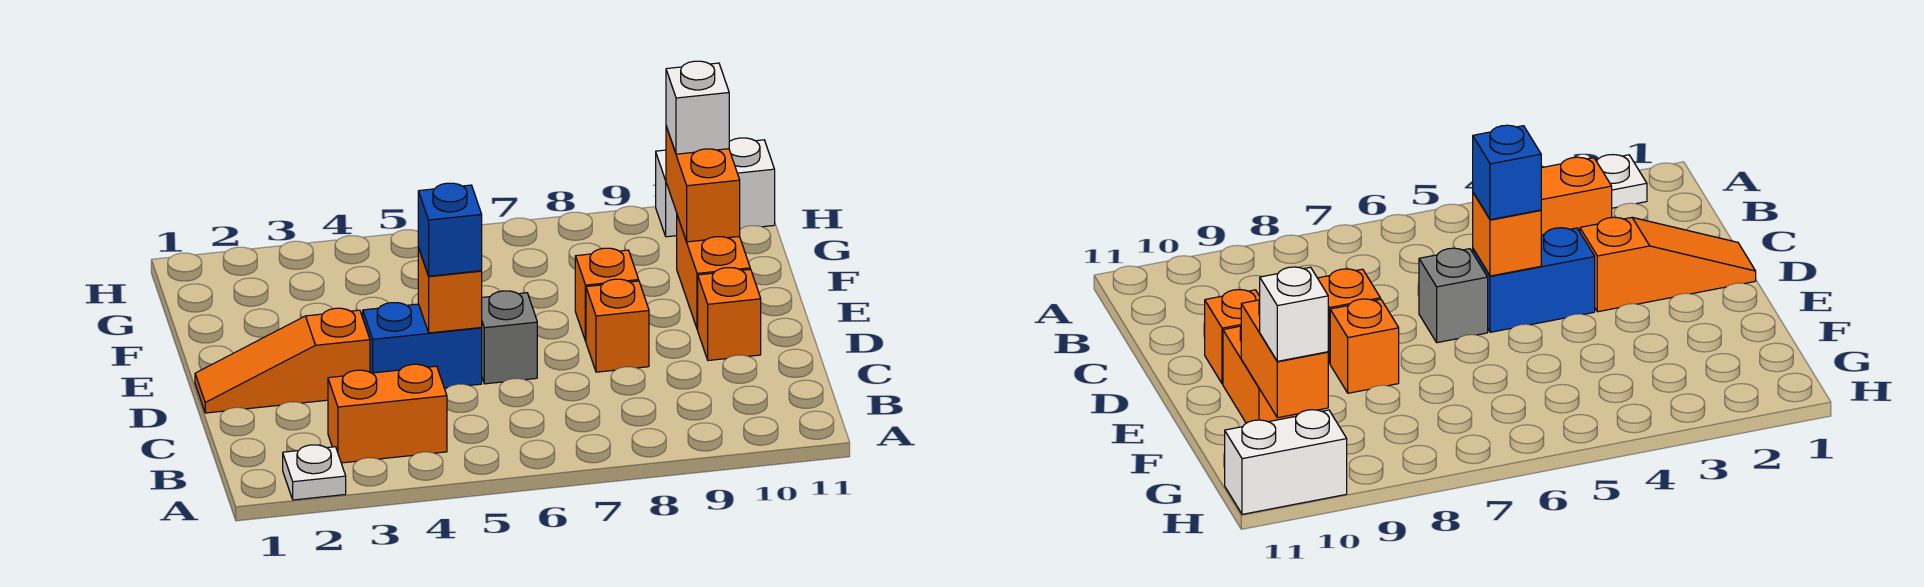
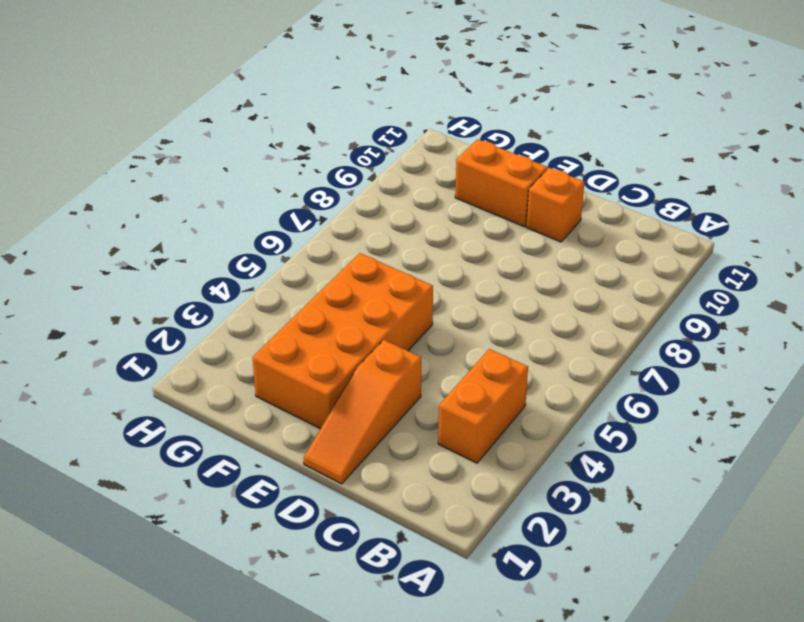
orange 2x4 brick [252,253,433,429] -> none
none -> white 1x1 plate [283,445,346,500]
none -> blue 1x2 brick [363,303,482,388]
none -> grey 1x1 brick [481,291,537,384]

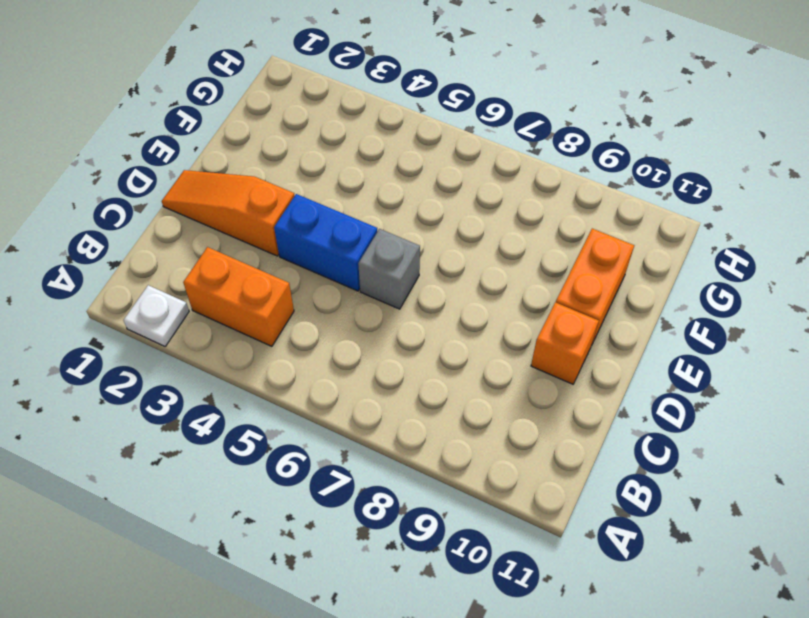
none -> orange 1x1 brick [586,279,649,372]
none -> orange 1x1 brick [575,248,639,341]
none -> white 1x2 brick [656,138,775,237]

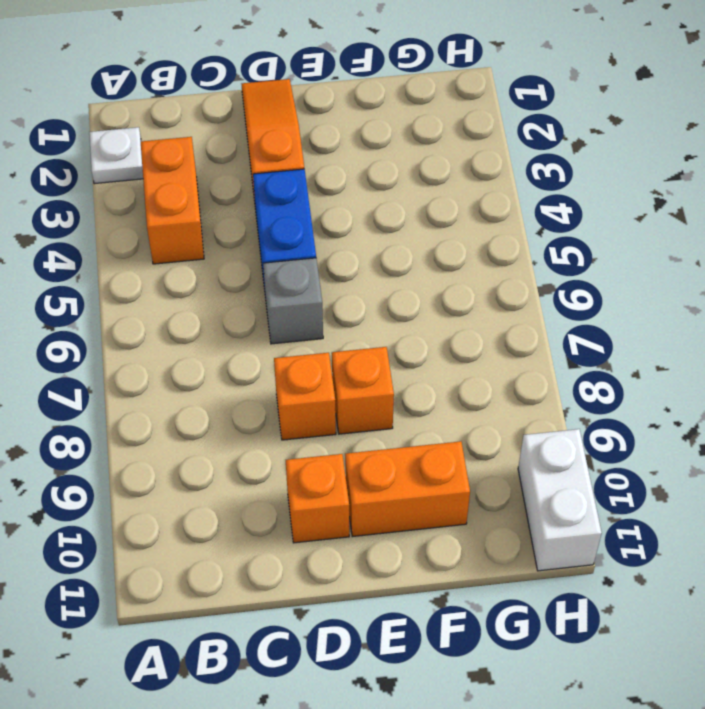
none -> orange 1x1 brick [418,248,482,333]
none -> orange 1x2 brick [666,126,740,242]
none -> blue 1x1 brick [418,183,482,276]

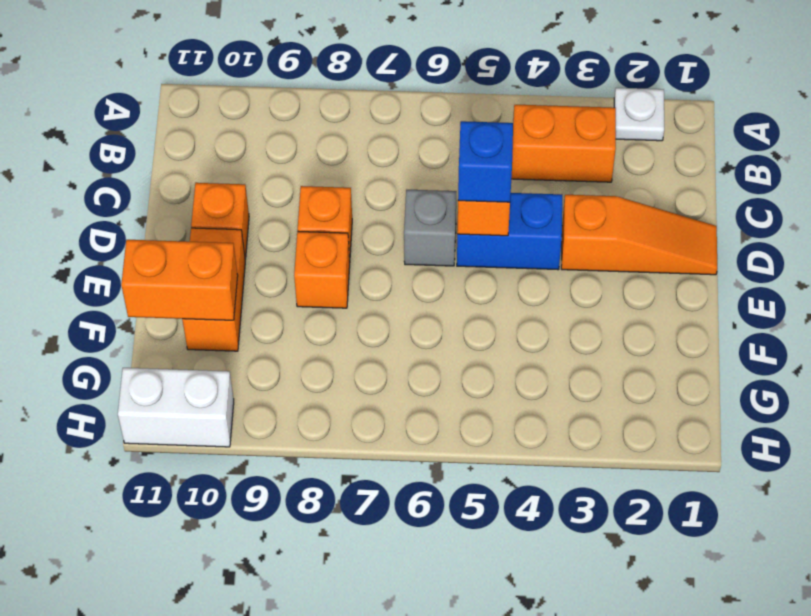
orange 1x2 brick [121,240,238,320] -> orange 1x2 brick turned to [666,126,740,242]
none -> white 1x1 brick [666,61,729,154]

